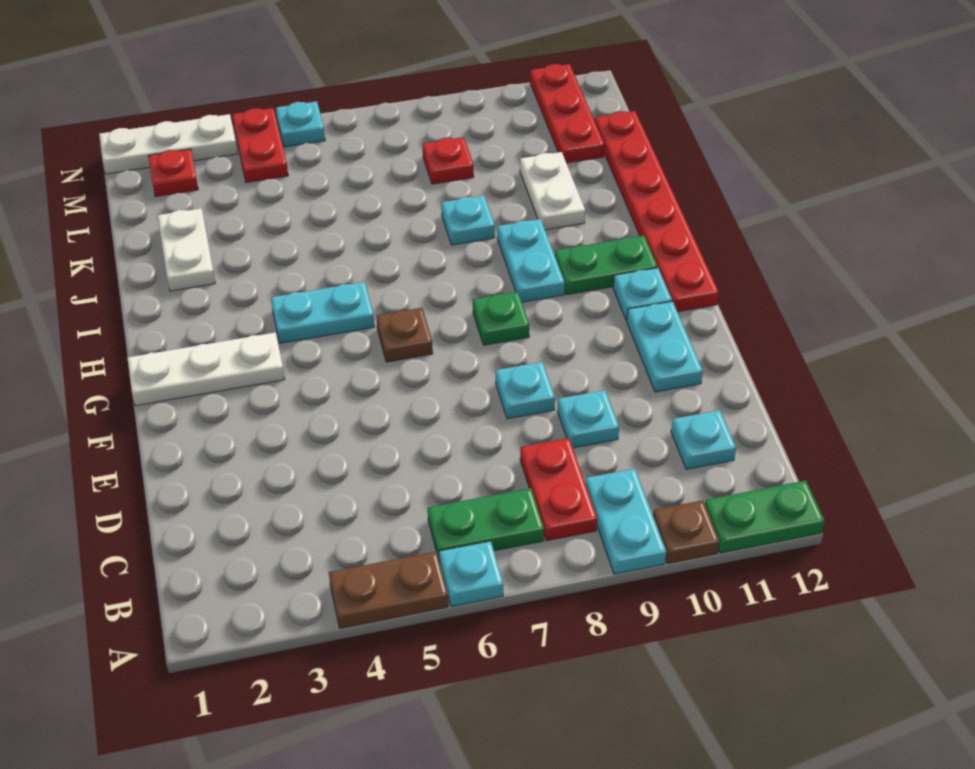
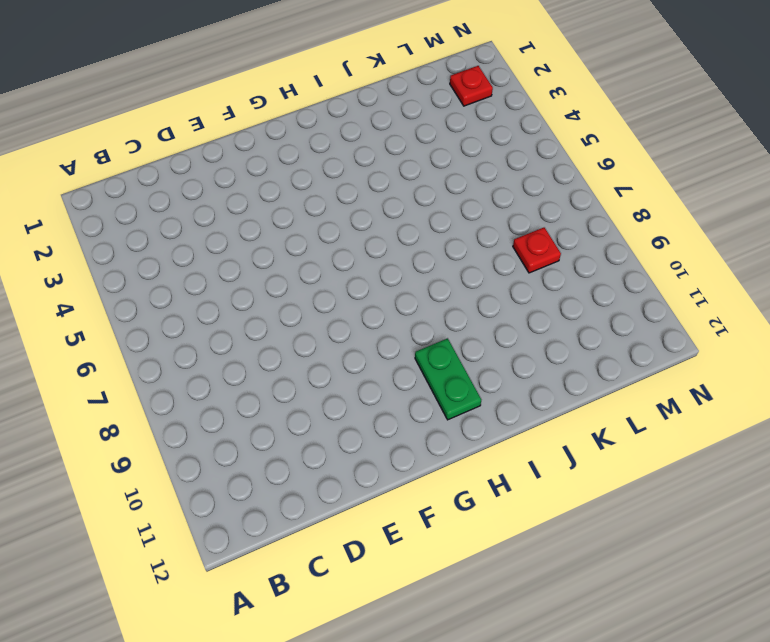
none -> brown 1x2 plate [329,551,448,628]
none -> cyan 1x1 plate [439,541,503,606]
none -> cyan 1x2 plate [585,469,666,574]

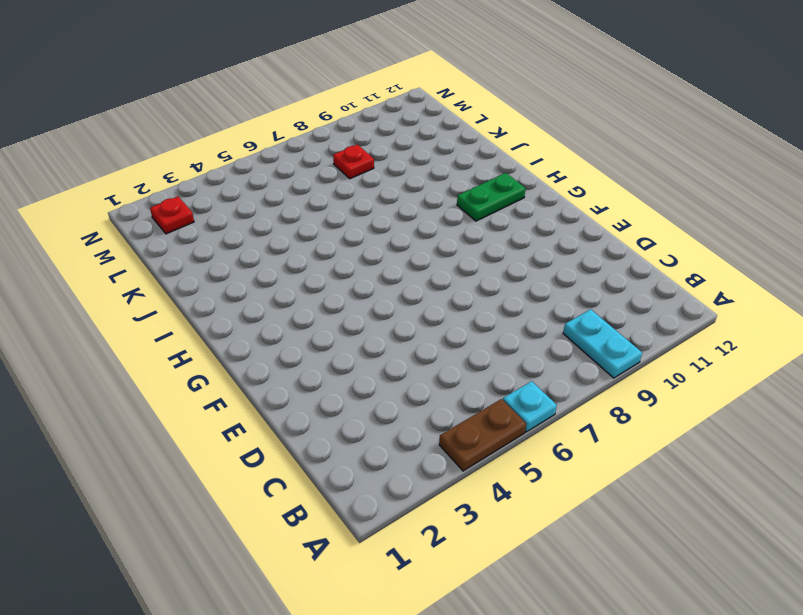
none -> brown 1x1 plate [653,500,720,564]
none -> green 1x2 plate [705,481,824,553]
none -> green 1x2 plate [428,488,544,561]

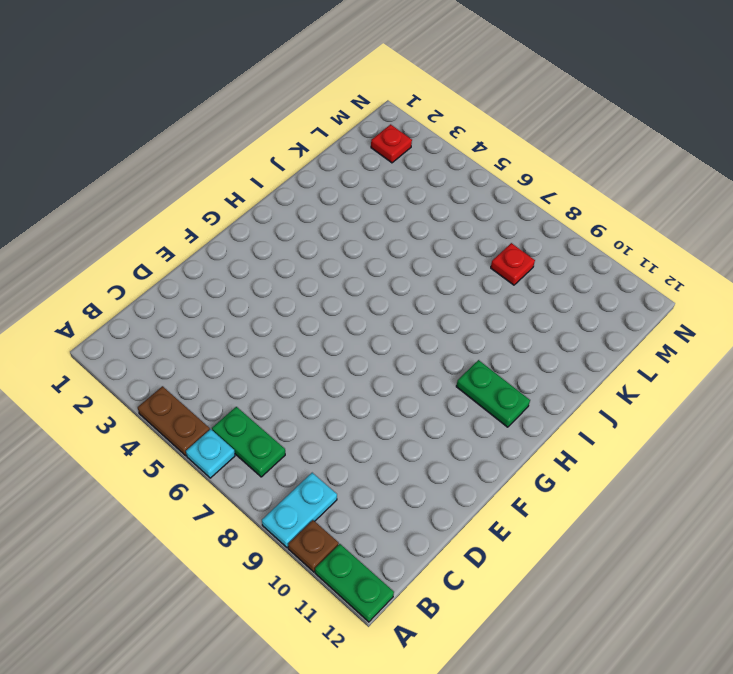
none -> red 1x2 plate [520,438,597,541]
none -> cyan 1x1 plate [671,410,736,469]
none -> cyan 1x1 plate [557,390,619,448]

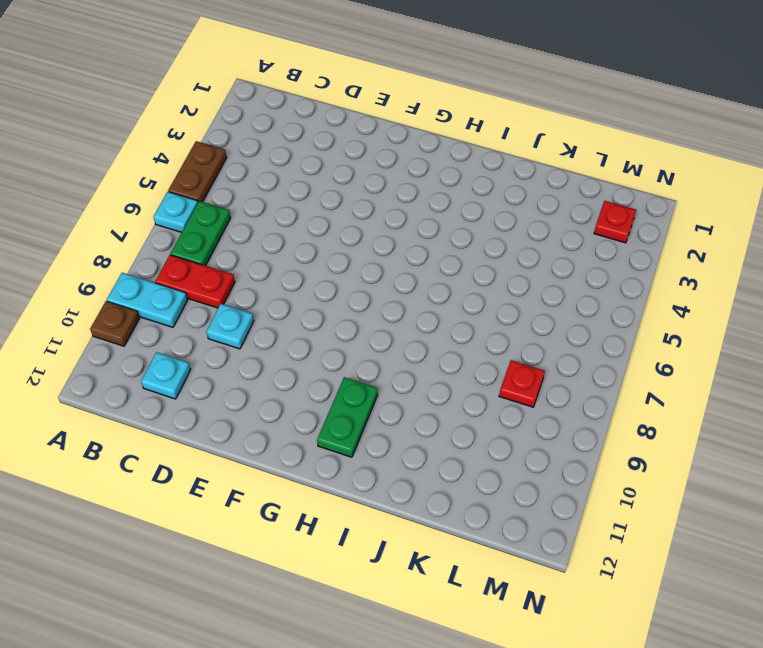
none -> green 1x2 plate [705,481,824,553]
none -> cyan 1x1 plate [496,362,555,419]
none -> cyan 1x2 plate [627,301,703,392]

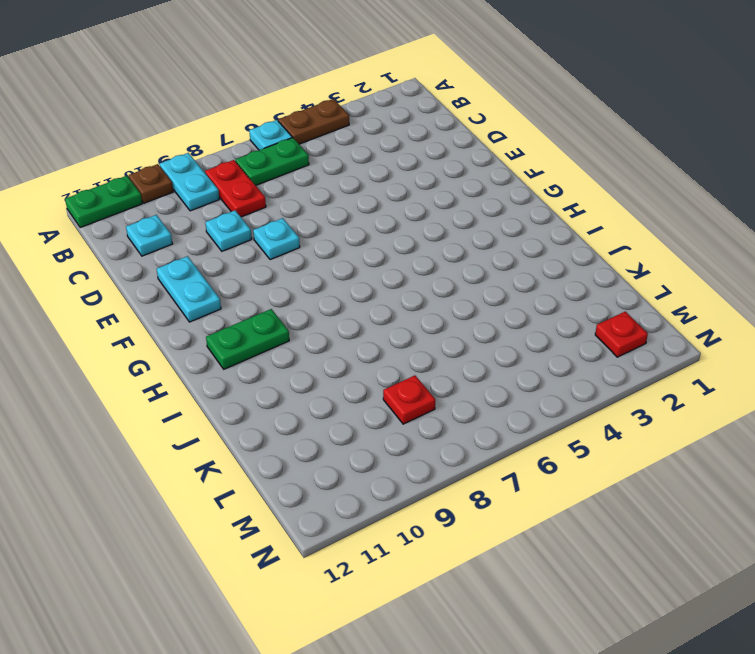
none -> white 1x3 plate [127,332,285,406]
none -> brown 1x1 plate [376,308,433,362]
none -> green 1x1 plate [473,292,530,345]

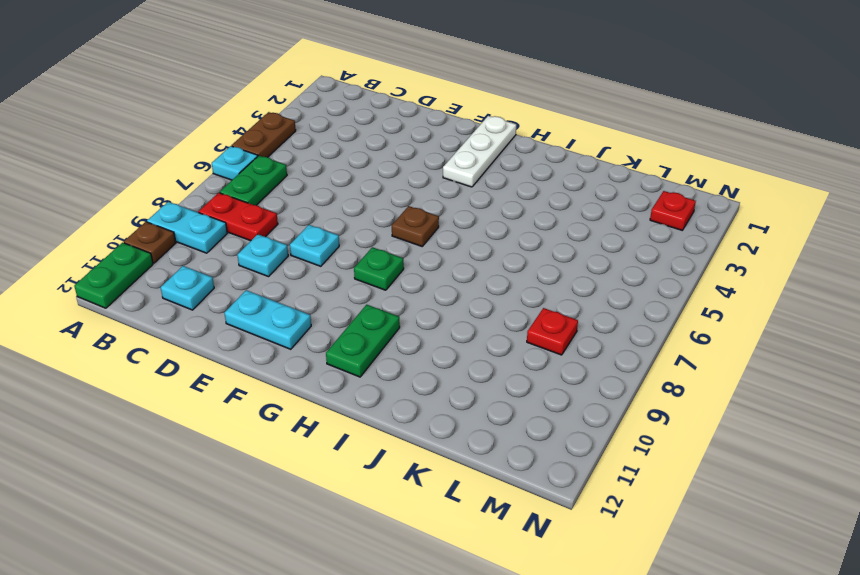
none -> cyan 1x1 plate [613,268,672,321]
none -> red 1x6 plate [595,111,719,312]
none -> cyan 1x2 plate [271,282,374,343]

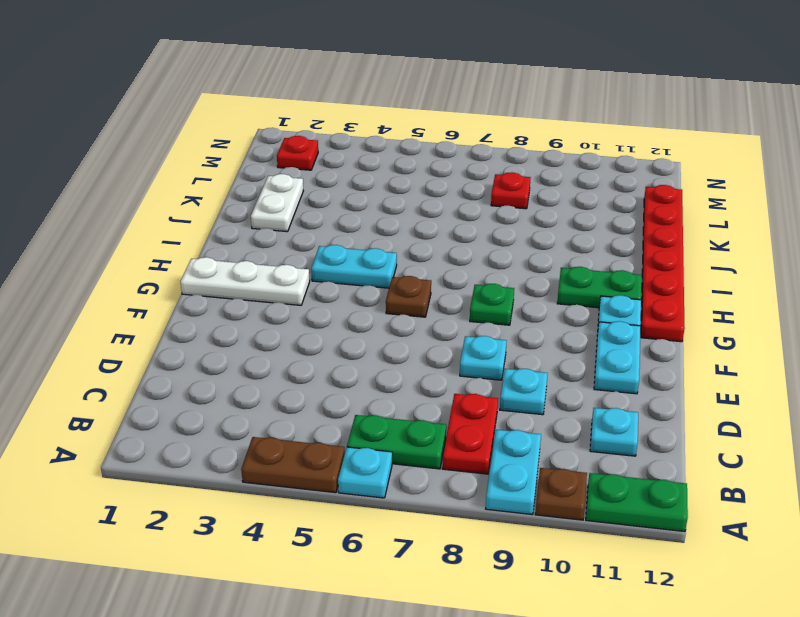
none -> cyan 1x2 plate [497,219,565,302]
none -> cyan 1x1 plate [442,196,495,245]
none -> white 1x2 plate [520,152,585,230]

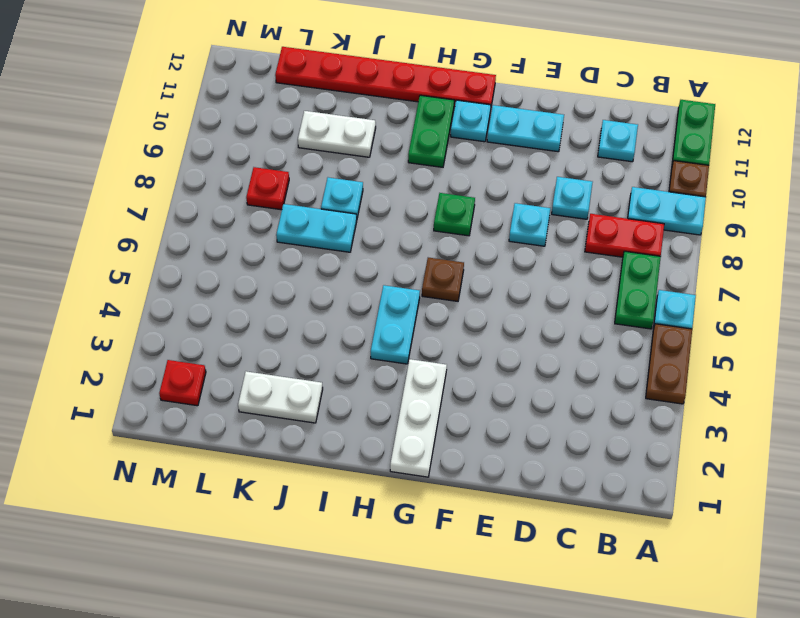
cyan 1x2 plate [276,204,357,252] -> cyan 1x2 plate moved to [497,219,565,302]
none -> red 1x3 plate [530,64,604,163]
none -> red 1x2 plate [232,108,288,182]
none -> white 1x3 plate [99,114,237,174]

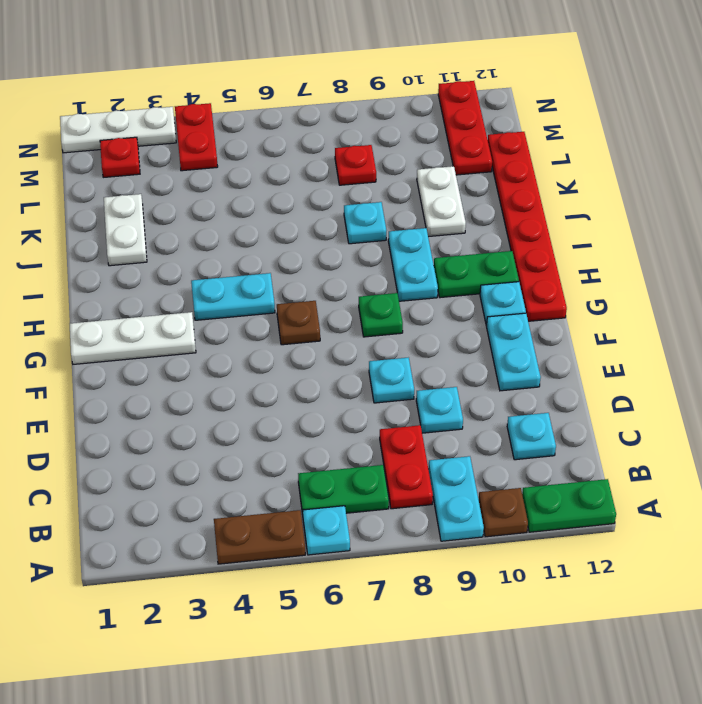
none -> cyan 1x1 plate [276,101,325,147]

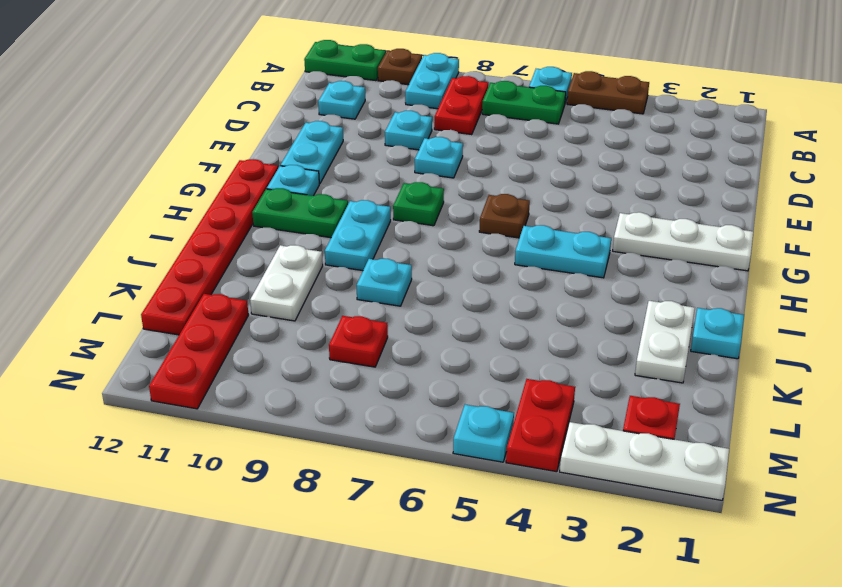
cyan 1x1 plate [691,308,744,359] -> none

